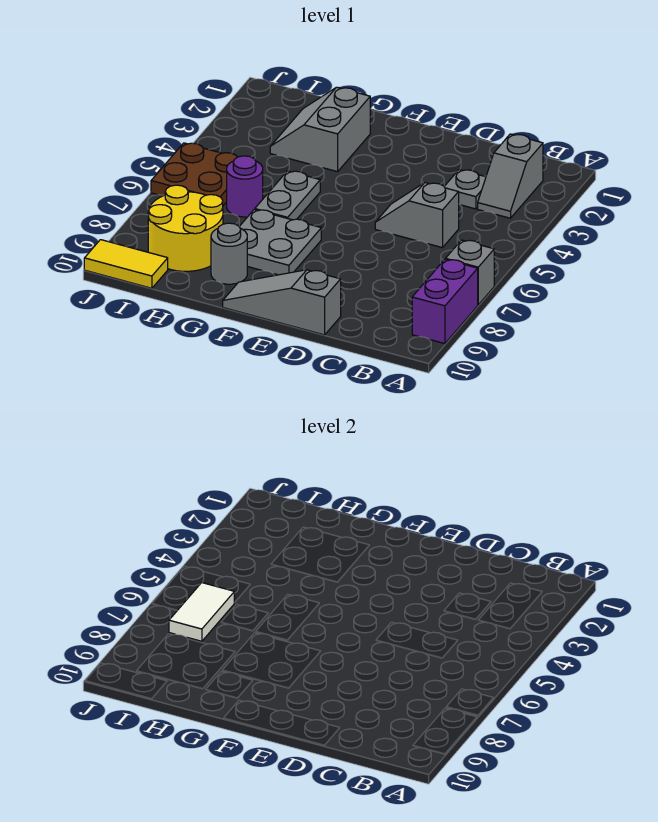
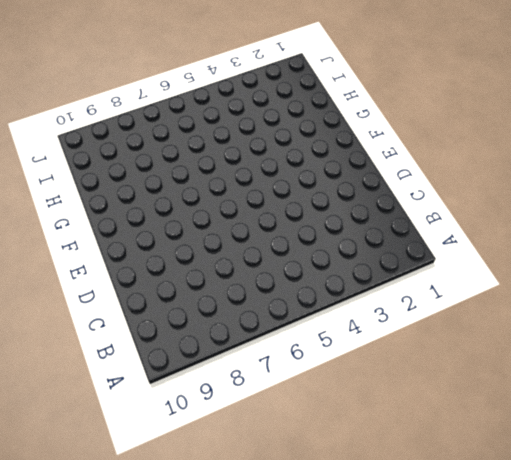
none -> grey 1x1 brick [446,240,494,305]
none -> purple 1x2 brick [412,259,478,344]
none -> grey 1x2 slope [478,134,543,218]

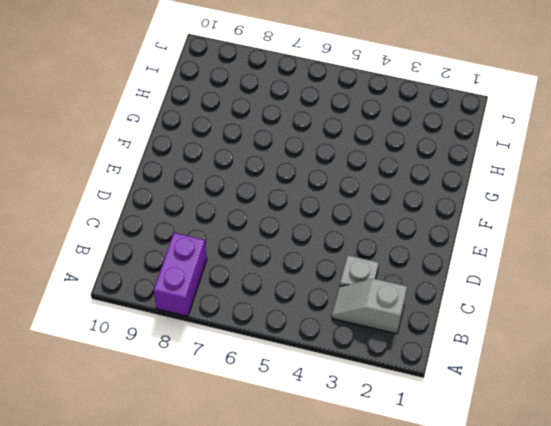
purple 1x2 brick [154,233,207,316] -> purple 1x2 brick turned to [412,259,478,344]
none -> grey 1x1 brick [446,240,494,305]
none -> grey 1x2 slope [375,183,459,248]
none -> grey 1x3 slope [223,270,341,335]

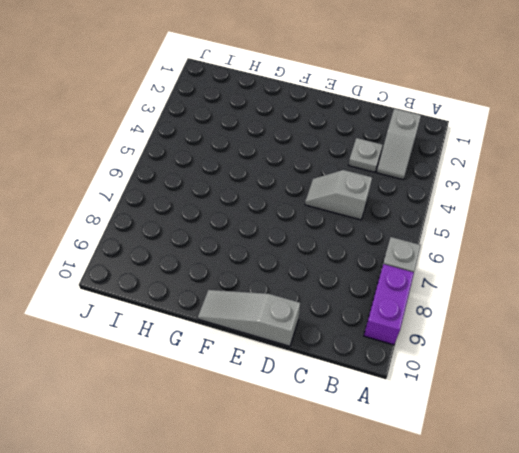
none -> grey 2x2 plate [239,210,321,275]
none -> grey 2x2 slope [270,87,370,172]
none -> grey 1x2 plate [255,171,320,220]

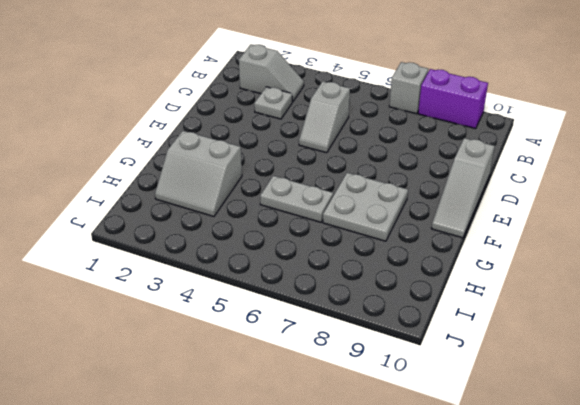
none -> grey 1x1 round brick [211,223,247,284]
none -> purple 1x1 round brick [227,156,263,217]
none -> yellow 2x2 round brick [148,185,223,271]

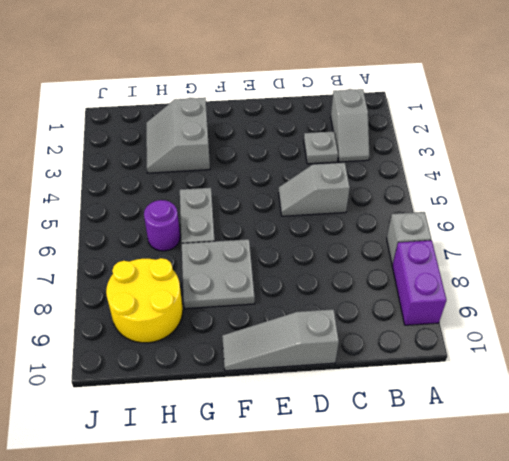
none -> grey 1x1 round brick [211,223,247,284]
none -> brown 2x2 plate [151,143,237,205]
none -> yellow 1x2 tile [84,240,168,288]

